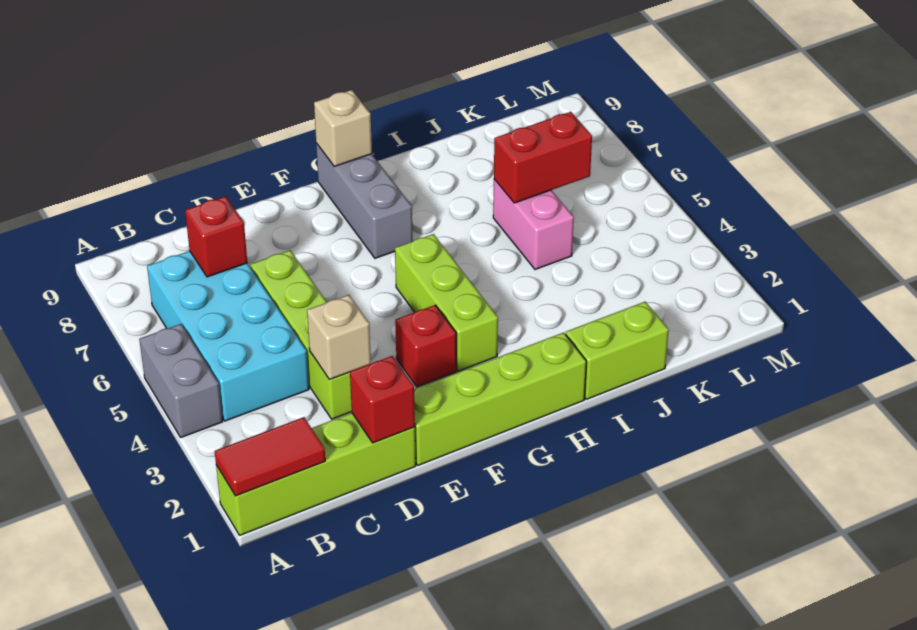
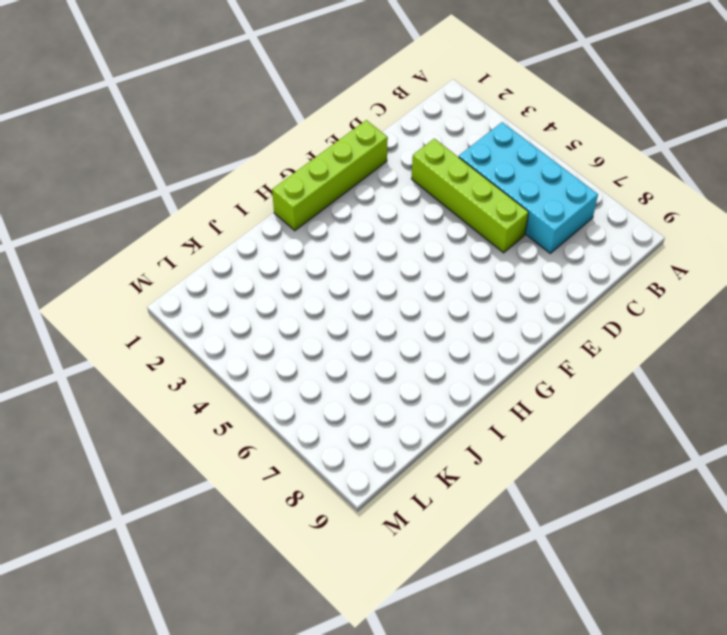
none -> lime 1x4 brick [216,413,416,535]
none -> grey 1x2 brick [139,324,223,437]
none -> red 1x1 brick [395,305,456,387]

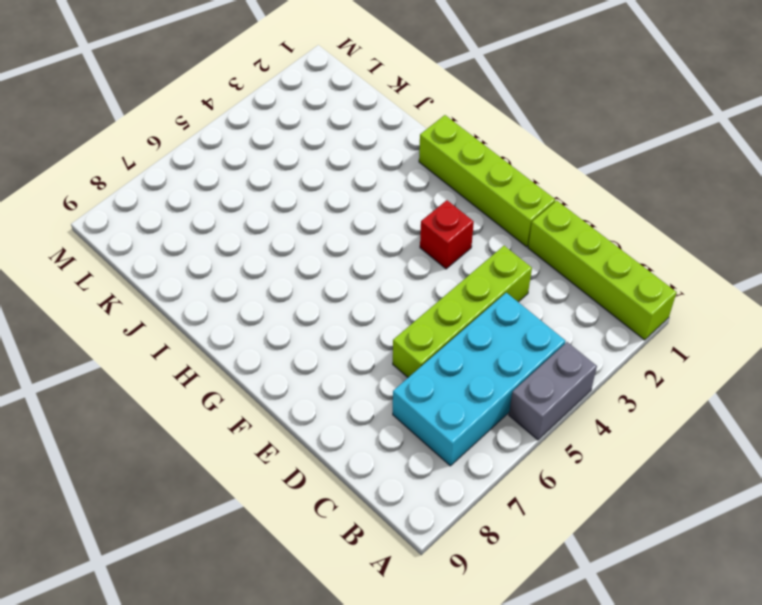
none -> lime 1x3 brick [395,234,498,371]
none -> grey 1x3 brick [316,143,413,258]
none -> lime 1x2 brick [566,302,669,399]

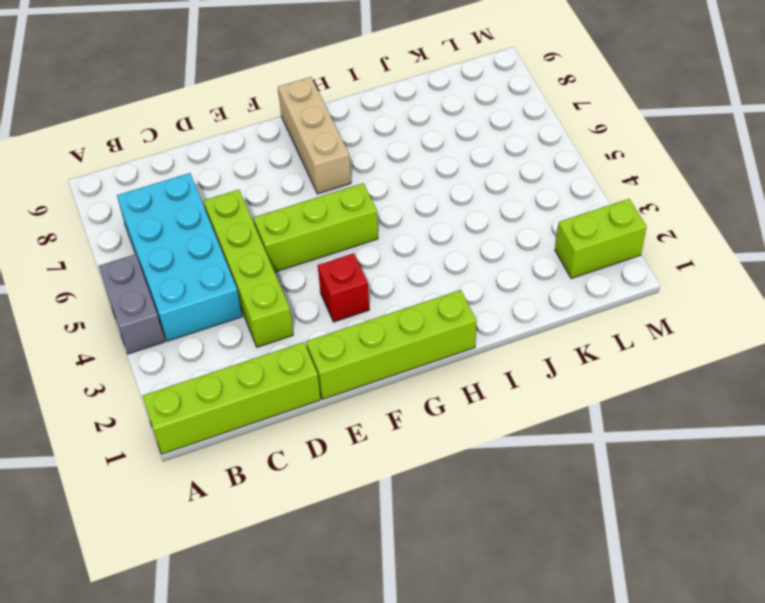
lime 1x3 brick [253,183,378,272] -> lime 1x3 brick turned to [395,234,498,371]
tan 1x3 brick [278,77,351,194] -> grey 1x3 brick [316,143,413,258]
lime 1x2 brick [555,199,647,279] -> lime 1x2 brick moved to [566,302,669,399]
none -> pink 1x2 brick [493,179,574,270]
none -> red 1x2 tile [215,417,325,496]
none -> red 1x1 brick [185,196,247,277]

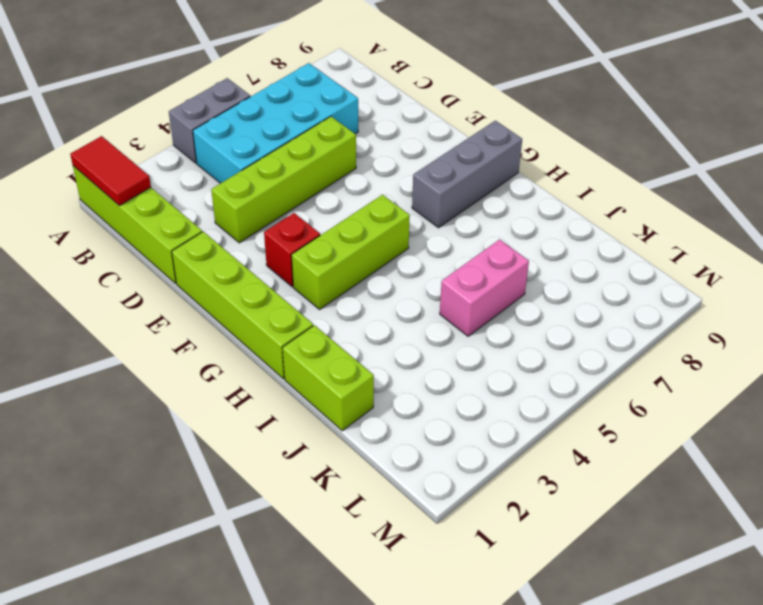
none -> red 1x1 brick [185,196,247,277]
none -> red 1x1 brick [350,356,415,443]
none -> tan 1x1 brick [307,295,371,379]

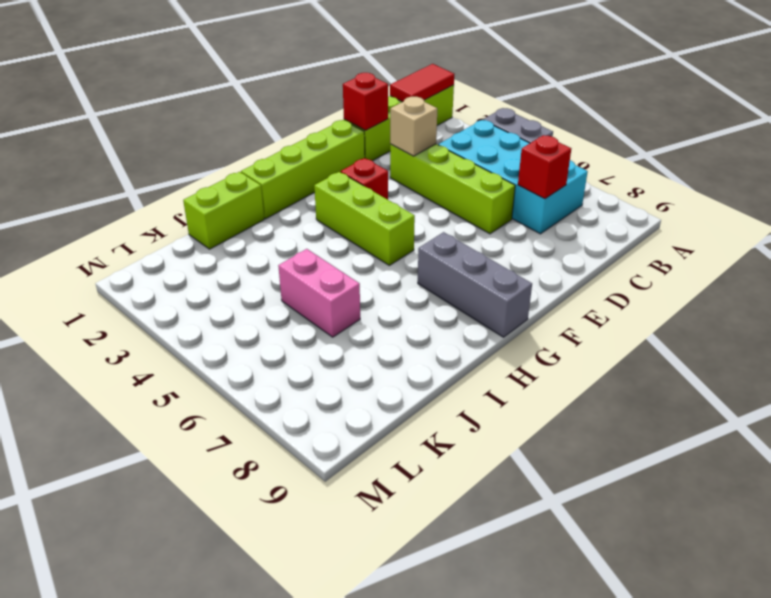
none -> tan 1x1 brick [314,90,372,166]
none -> red 1x2 brick [494,112,592,203]

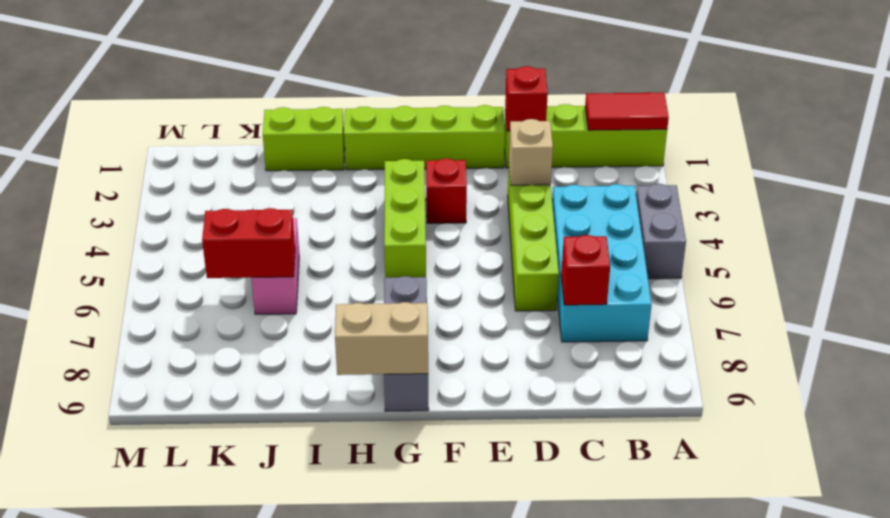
tan 1x2 brick [335,302,428,375] -> tan 1x1 brick [314,90,372,166]

